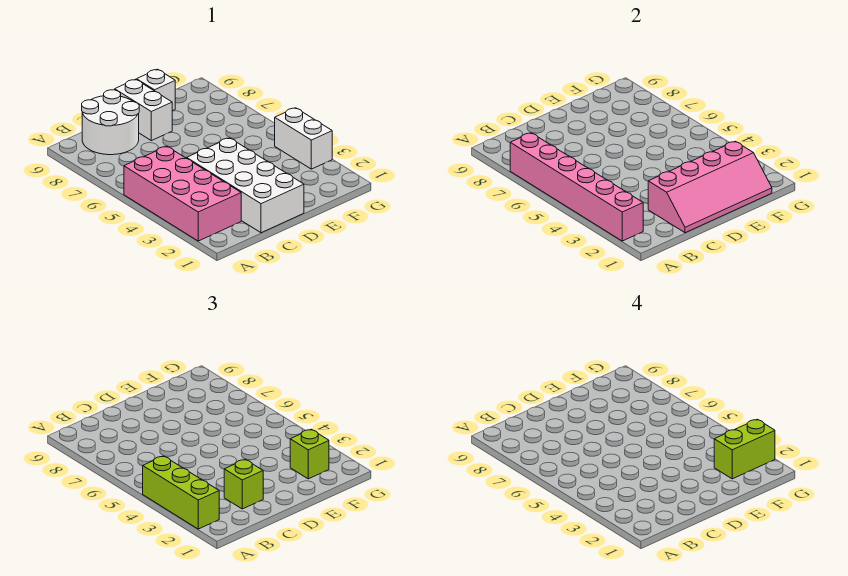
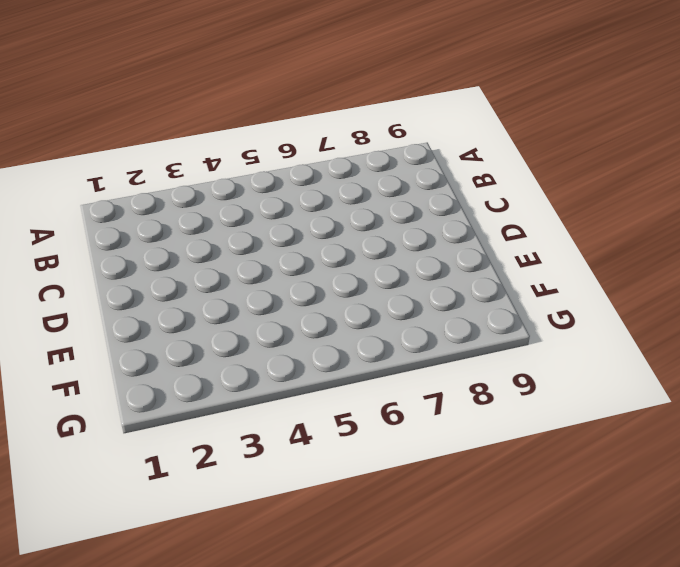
none -> pink 2x4 brick [124,146,241,241]
none -> white 2x2 round brick [82,90,139,155]
none -> white 2x4 brick [187,138,304,233]

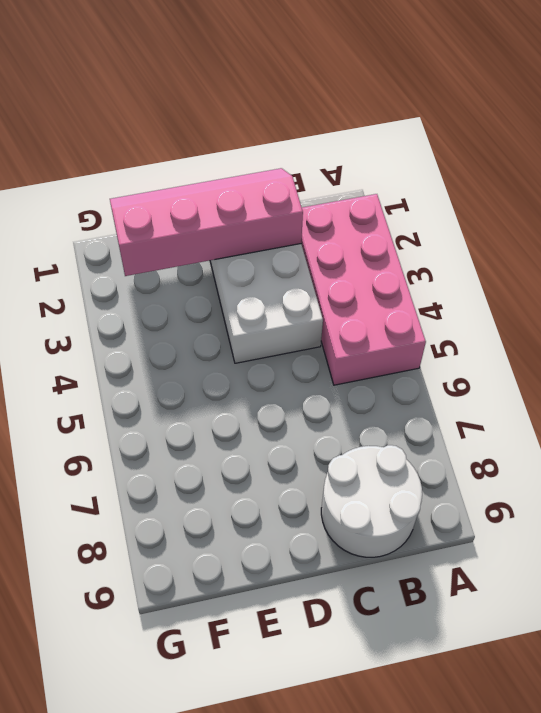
none -> white 1x2 brick [115,79,172,141]
none -> white 1x1 brick [137,69,175,111]
none -> white 1x2 brick [275,108,332,169]

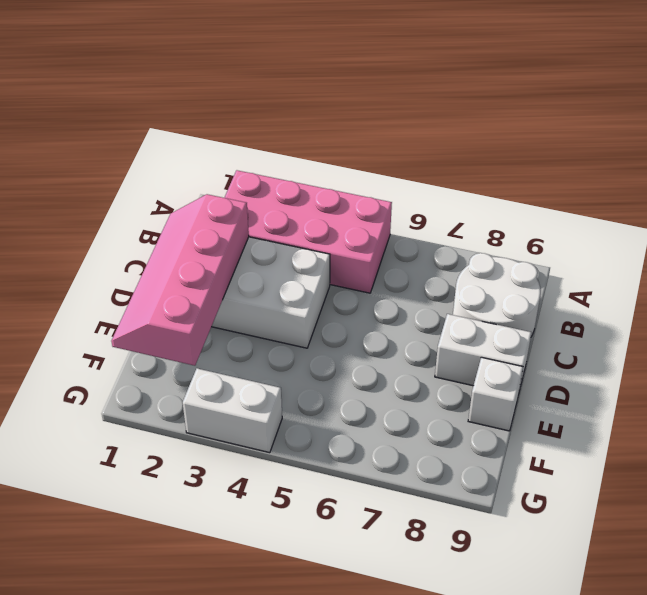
none -> pink 1x6 brick [510,133,643,241]
none -> lime 1x3 brick [143,456,219,529]
none -> lime 1x1 brick [224,459,263,509]

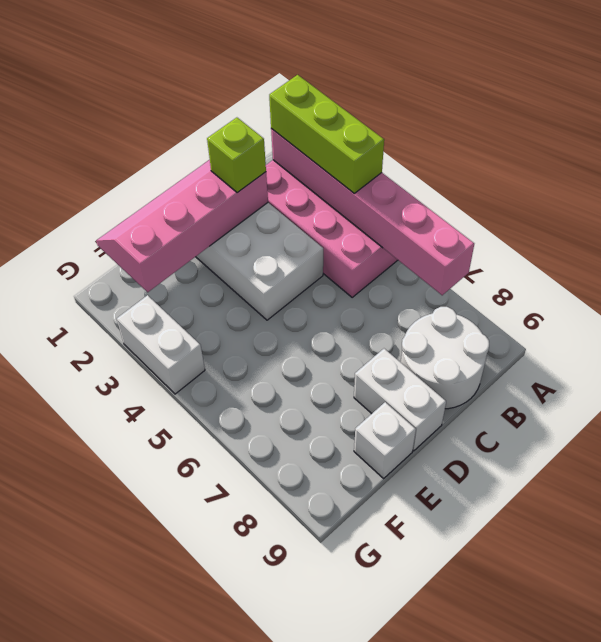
none -> lime 1x1 brick [290,429,329,479]
none -> lime 1x2 brick [714,419,775,479]

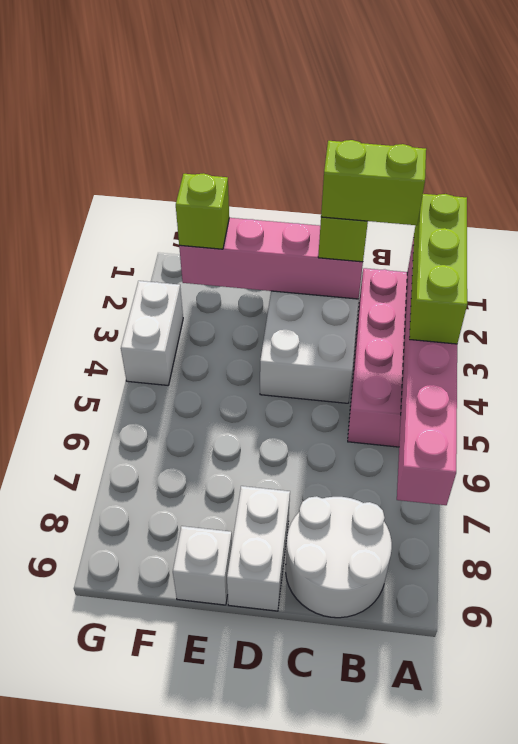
lime 1x2 brick [321,140,426,225] -> lime 1x2 brick moved to [714,419,775,479]

